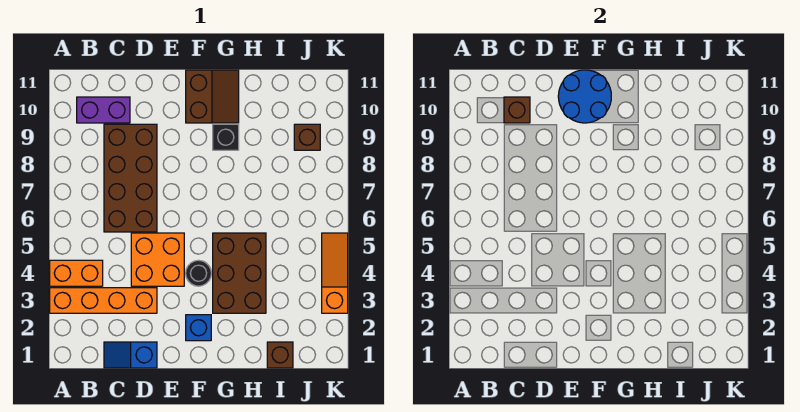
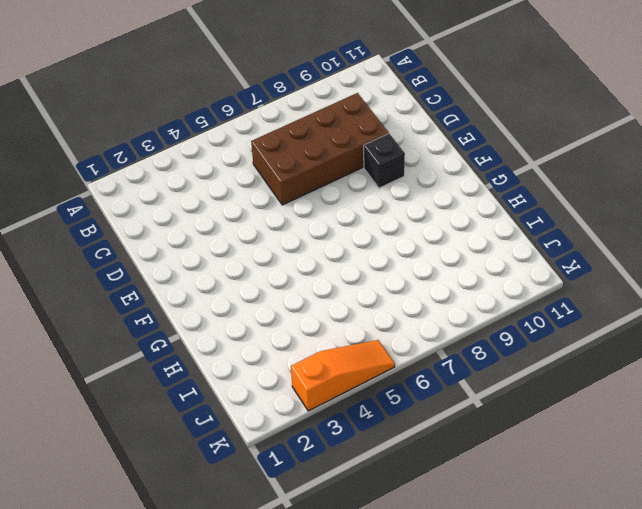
black 1x1 brick [364,134,405,188] -> black 1x1 brick moved to [213,124,239,150]
none -> orange 1x4 brick [50,288,157,313]
none -> orange 1x2 brick [50,260,103,286]
none -> purple 1x2 brick [77,97,130,123]

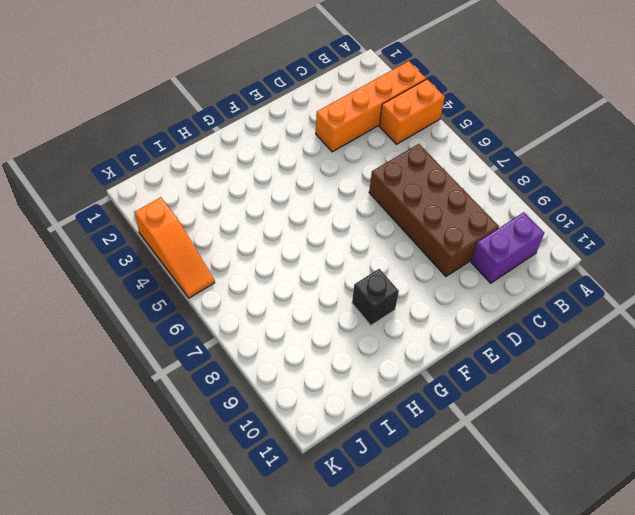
none -> blue 1x2 slope [104,342,157,368]
none -> orange 2x2 brick [131,233,184,286]
none -> blue 1x1 brick [186,315,211,341]

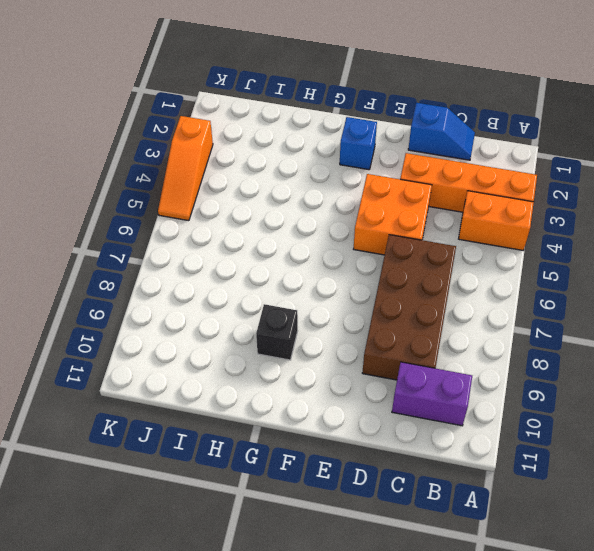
none -> black 1x1 round brick [186,260,211,286]
none -> brown 2x2 slope [186,70,239,123]
none -> brown 2x3 brick [213,233,266,313]

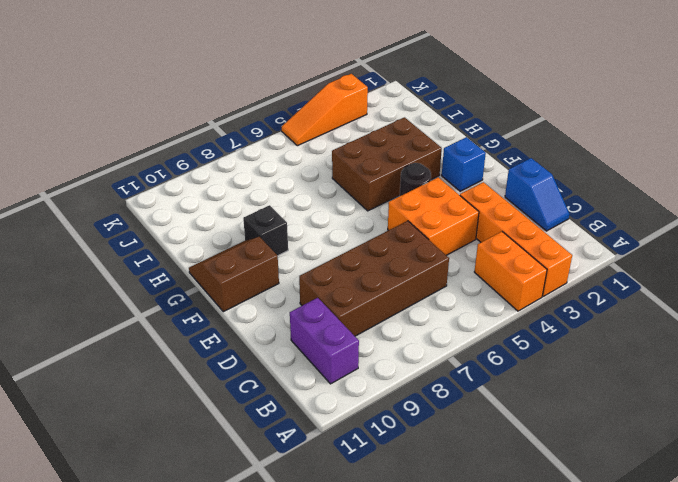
none -> brown 1x1 brick [267,342,293,368]
none -> brown 1x1 brick [294,124,320,150]
none -> brown 1x1 brick [504,97,530,123]

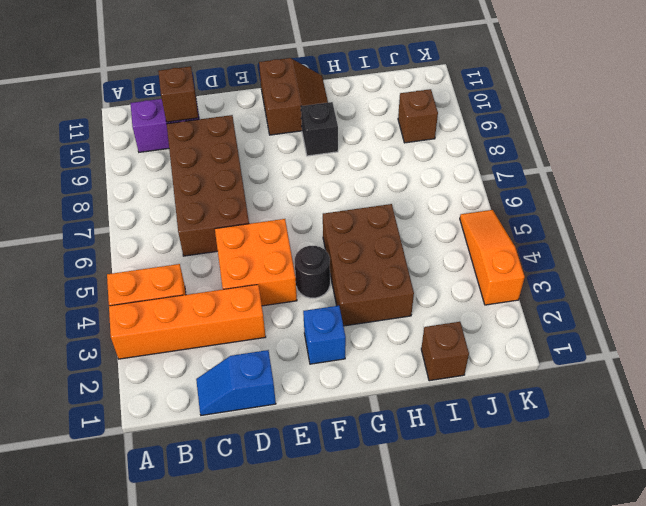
none -> blue 2x2 round brick [558,70,611,123]

